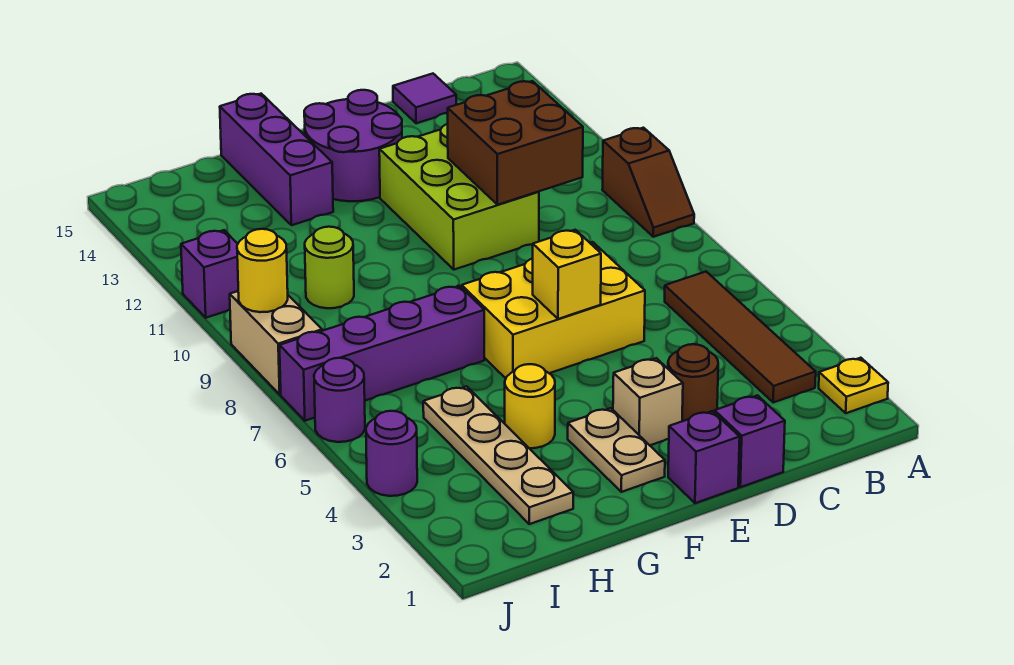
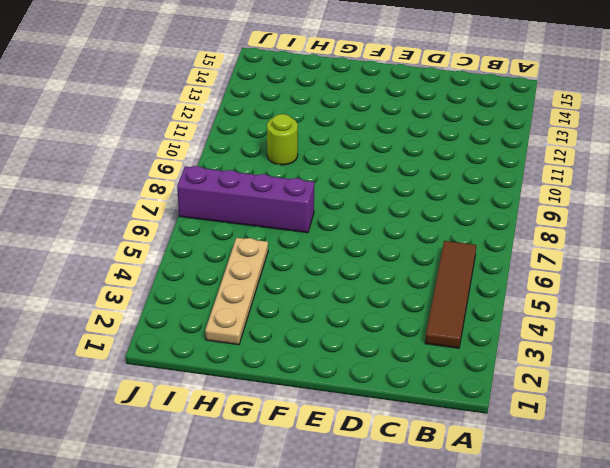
none -> yellow 1x1 plate [819,358,888,413]
none -> brown 1x2 slope [602,128,694,237]
none -> purple 1x1 tile [393,74,456,123]

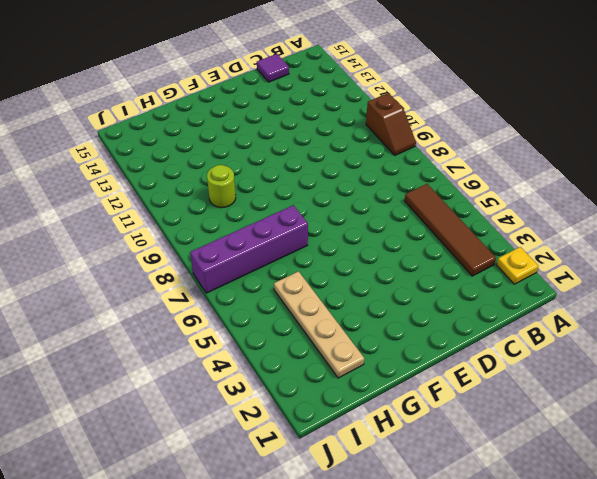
none -> purple 1x1 brick [715,395,785,487]
none -> brown 1x1 round brick [668,344,718,421]
none -> yellow 2x3 brick [462,242,645,378]

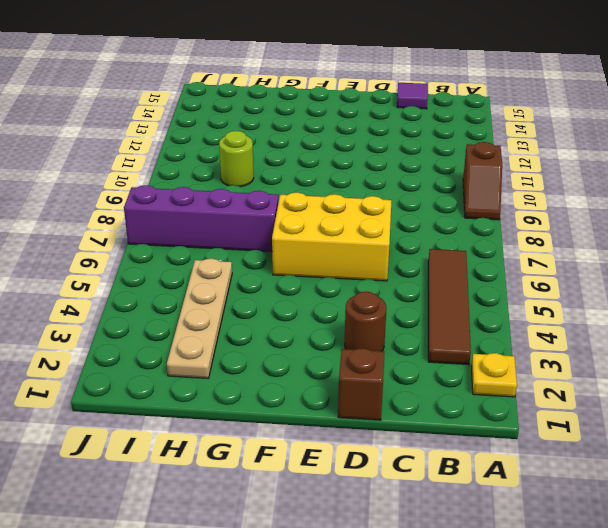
brown 1x1 brick [338,348,385,420] -> purple 1x1 brick [715,395,785,487]
none -> lime 2x3 brick [379,124,539,270]
none -> purple 1x1 brick [668,411,740,503]
none -> tan 1x1 brick [613,358,683,445]

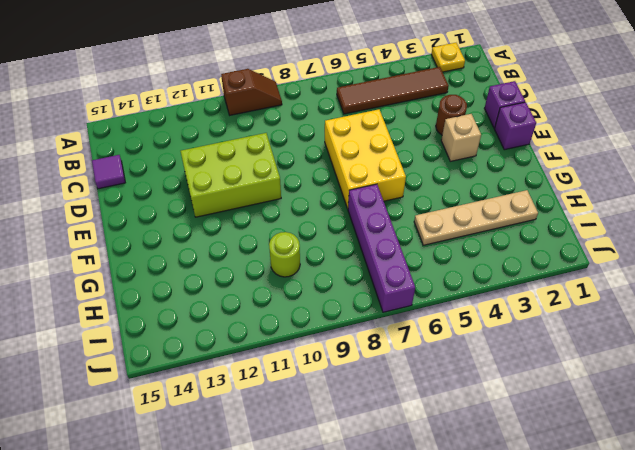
none -> purple 2x2 round brick [304,90,402,201]
none -> tan 1x2 plate [568,408,665,492]
none -> yellow 1x1 round brick [505,364,555,448]

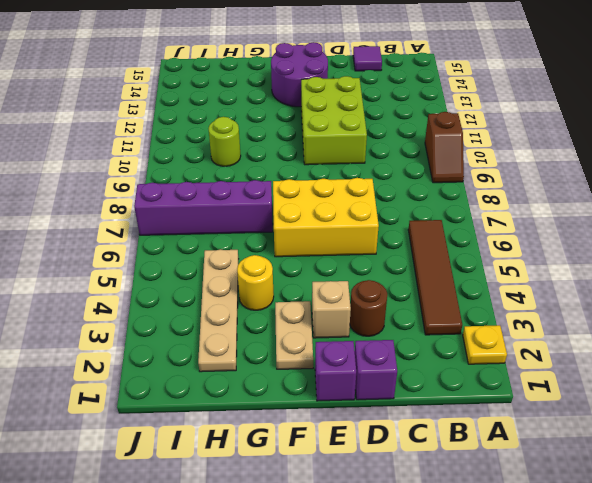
none -> purple 1x3 brick [220,94,333,225]
none -> purple 1x1 round brick [366,411,417,496]
none -> purple 1x1 round brick [314,358,365,442]

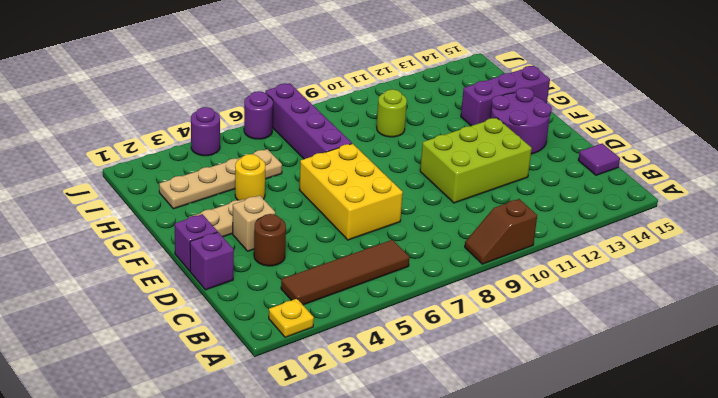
none -> tan 1x2 brick [230,291,322,394]
none -> purple 1x1 brick [181,230,238,318]
none -> brown 2x2 brick [448,81,583,205]

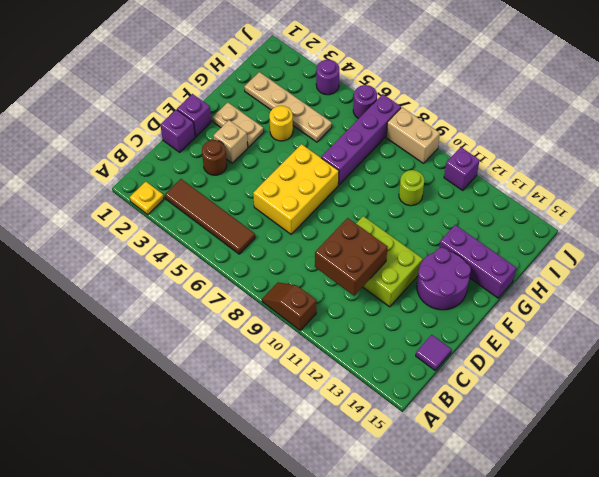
none -> yellow 1x1 brick [533,230,601,319]
none -> yellow 1x1 round brick [237,229,288,312]

